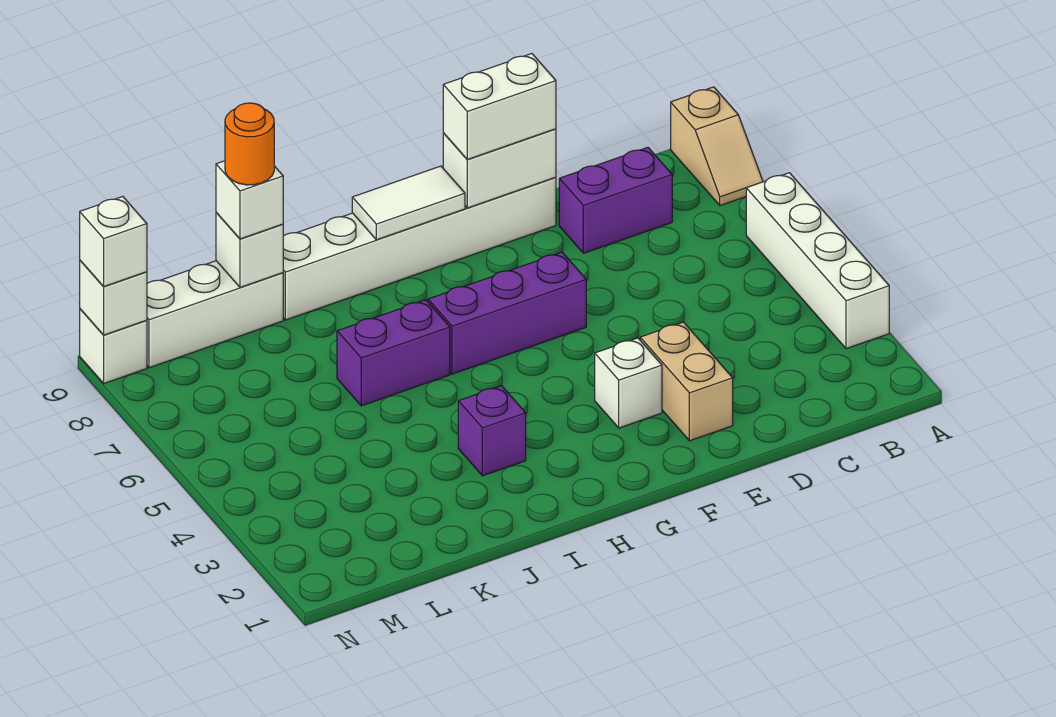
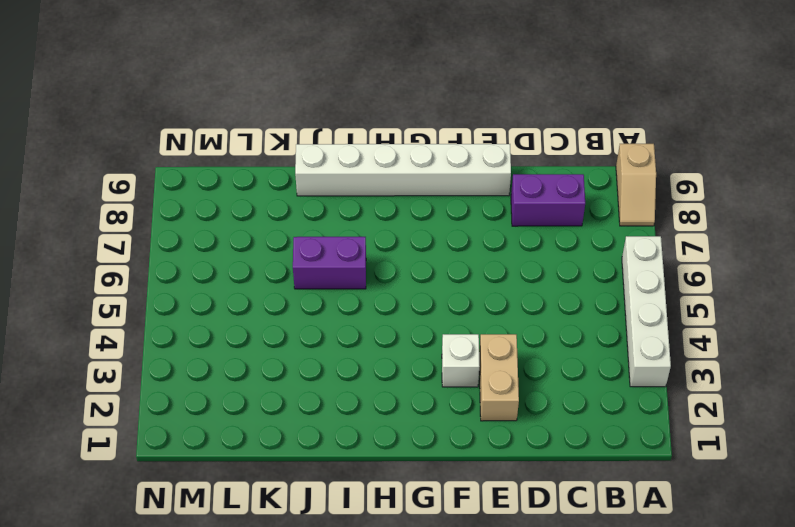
none -> purple 1x3 brick [428,252,586,374]
none -> purple 1x1 brick [458,386,526,476]
none -> white 1x3 brick [147,261,283,368]

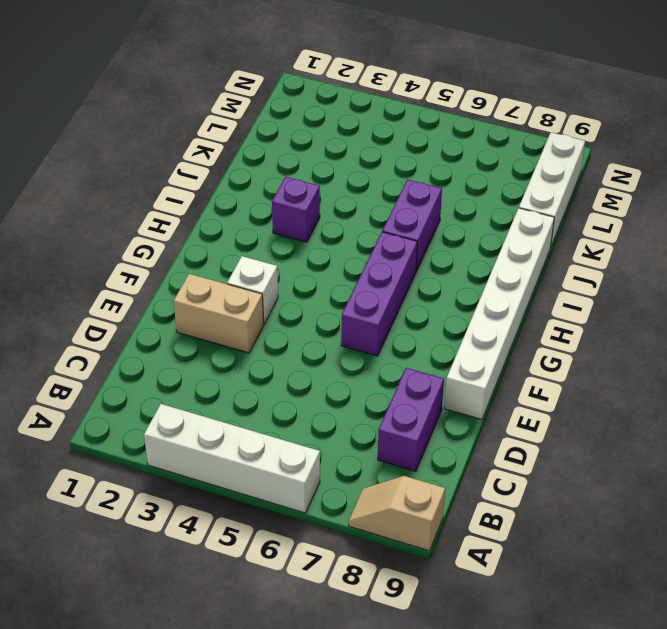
none -> white 1x1 brick [80,309,147,383]
none -> white 1x2 brick [443,129,556,208]
none -> white 1x2 tile [352,166,465,240]

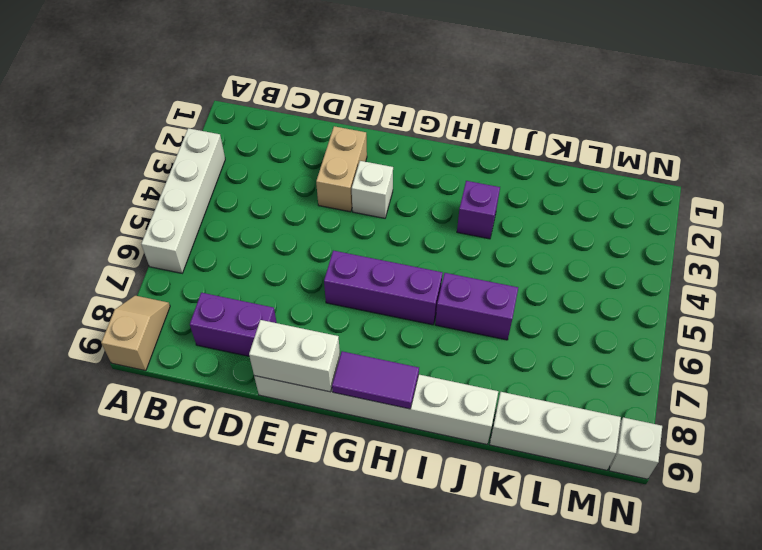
purple 1x2 tile [332,351,419,409] -> white 1x2 tile [352,166,465,240]
none -> white 1x1 brick [216,213,283,287]
none -> white 1x1 brick [80,261,147,335]
none -> white 1x2 brick [443,54,556,159]

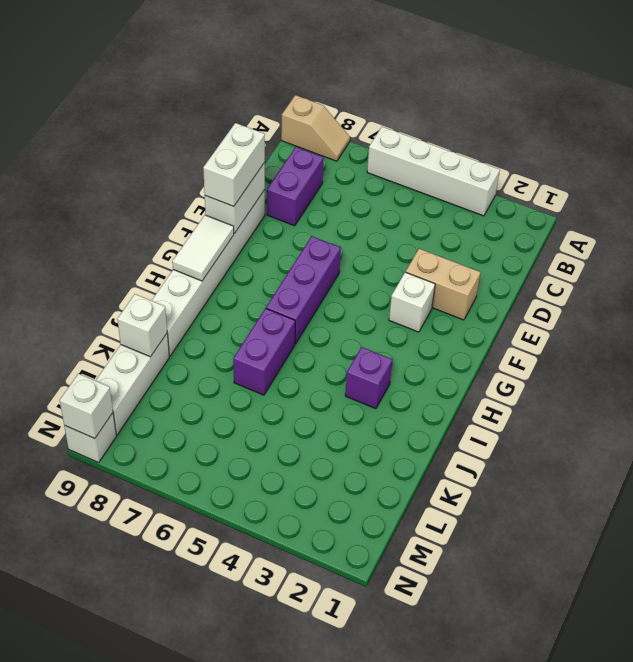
none -> white 1x1 brick [216,161,283,239]
none -> white 1x1 brick [80,197,147,287]
none -> orange 1x1 round brick [225,103,274,185]

